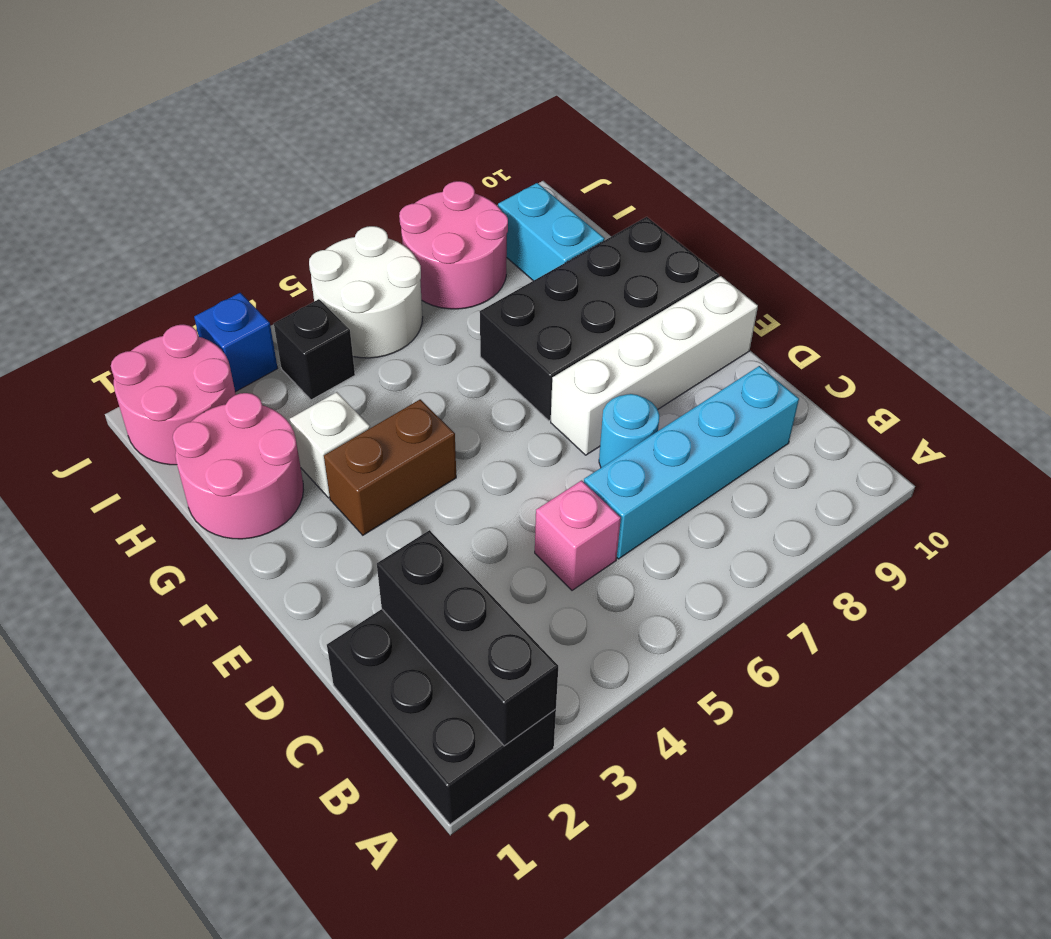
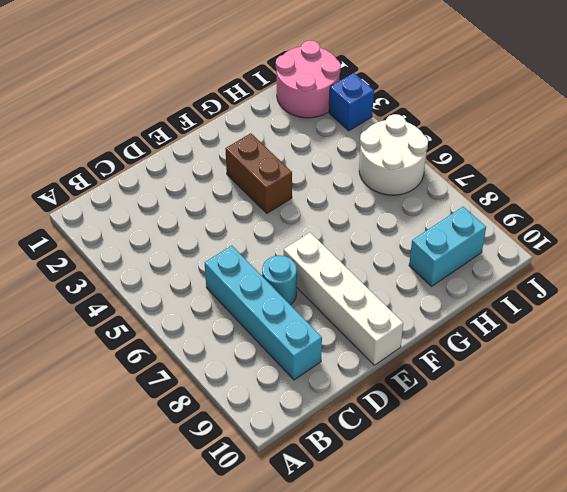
none -> black 2x3 brick [327,609,556,824]
none -> pink 1x1 brick [535,480,621,590]
none -> black 2x4 brick [480,217,719,421]

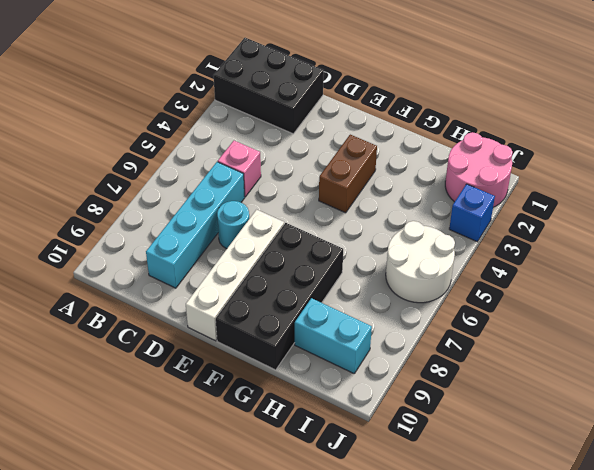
none -> pink 2x2 round brick [173,393,303,539]
none -> white 1x1 brick [290,392,370,498]
none -> black 1x1 brick [274,299,355,400]

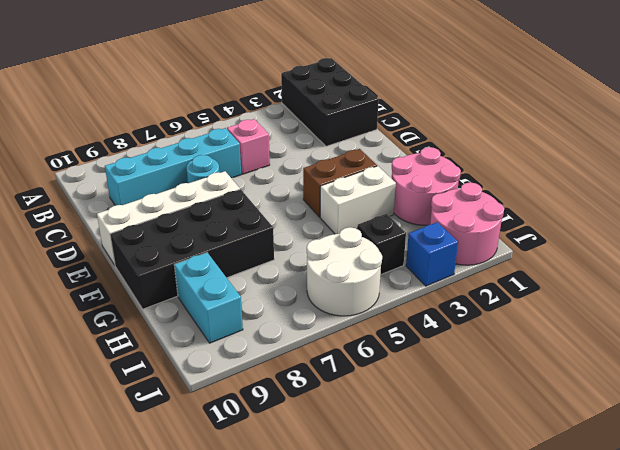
white 1x2 brick [320,166,396,234] -> white 1x1 brick [290,392,370,498]
none -> pink 2x2 round brick [399,181,508,309]
none -> black 1x3 brick [377,530,558,746]

